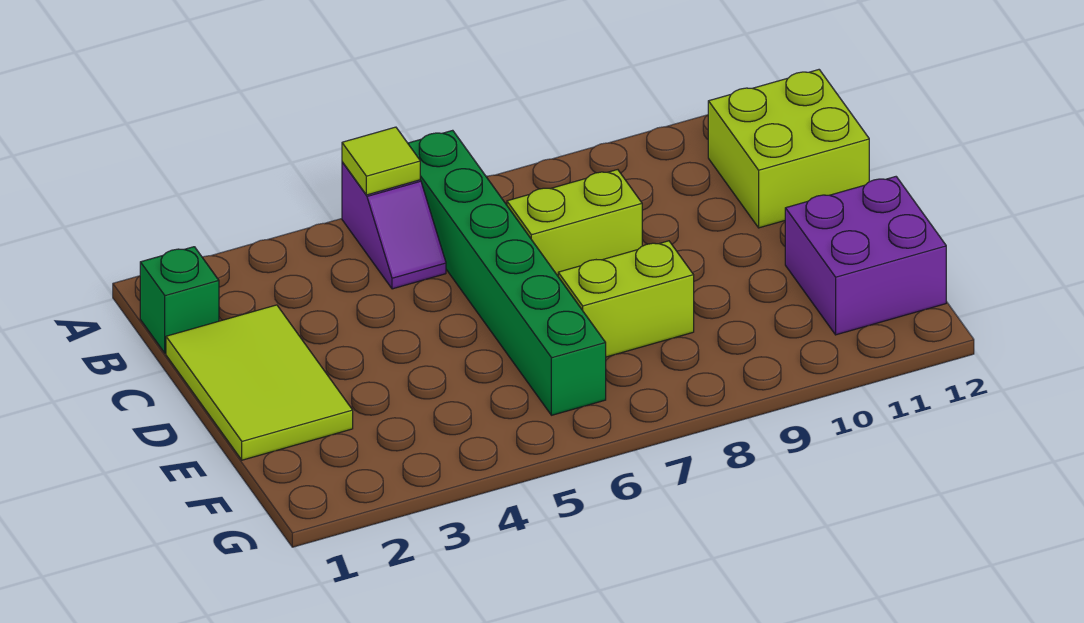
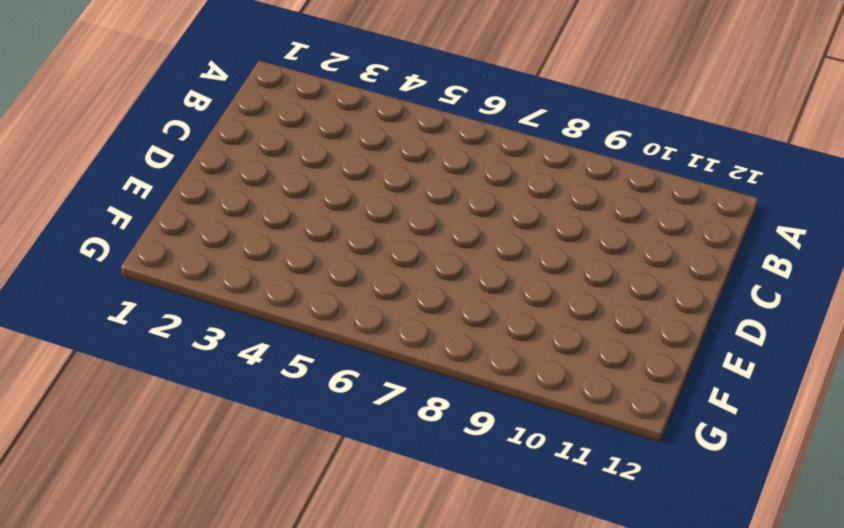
none -> purple 1x2 slope [342,162,446,289]
none -> green 1x6 brick [408,130,606,415]

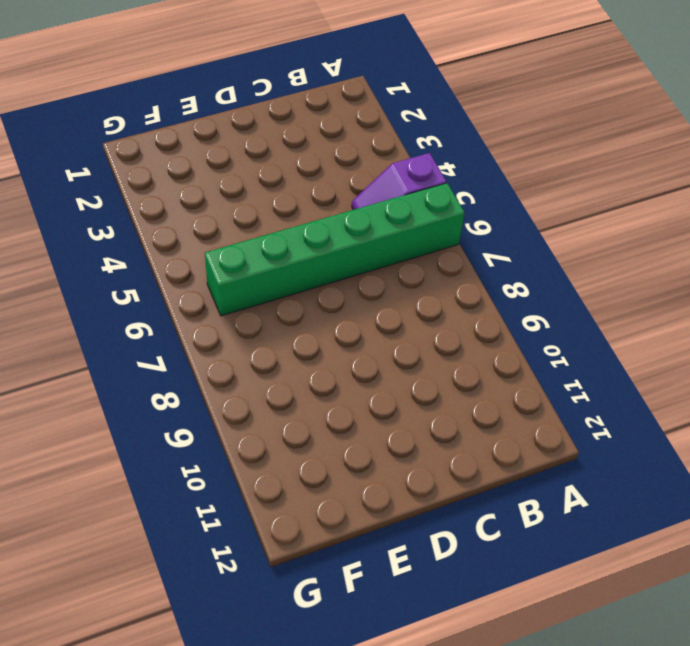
none -> green 1x1 brick [140,247,219,353]
none -> lime 2x2 brick [708,70,869,228]

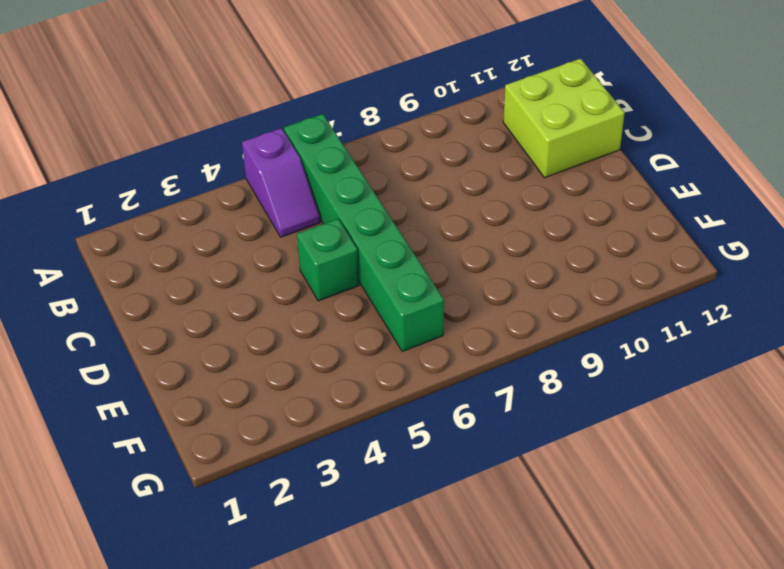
green 1x1 brick [297,219,359,301] -> green 1x1 brick moved to [140,247,219,353]
none -> lime 2x3 tile [166,305,353,460]
none -> lime 1x2 brick [507,170,642,276]

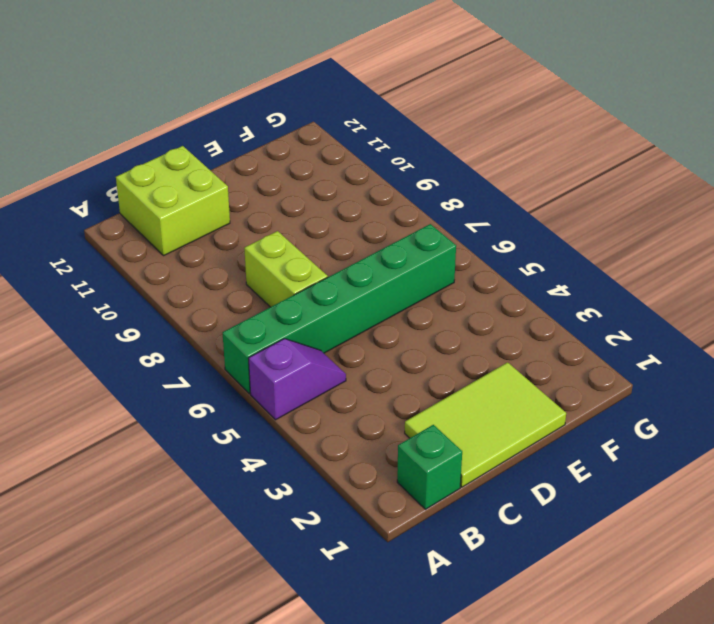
none -> lime 1x2 brick [558,241,694,357]
none -> purple 2x2 brick [785,177,946,335]

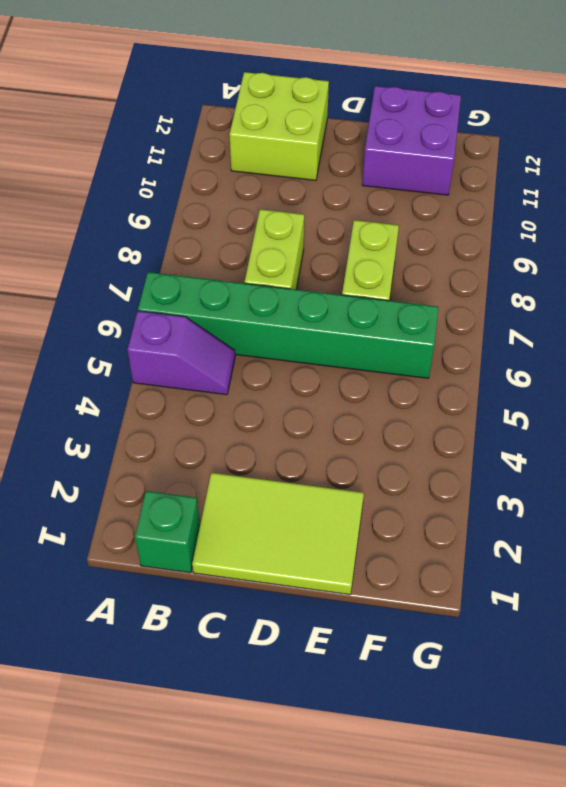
none -> lime 1x1 tile [342,127,420,195]

